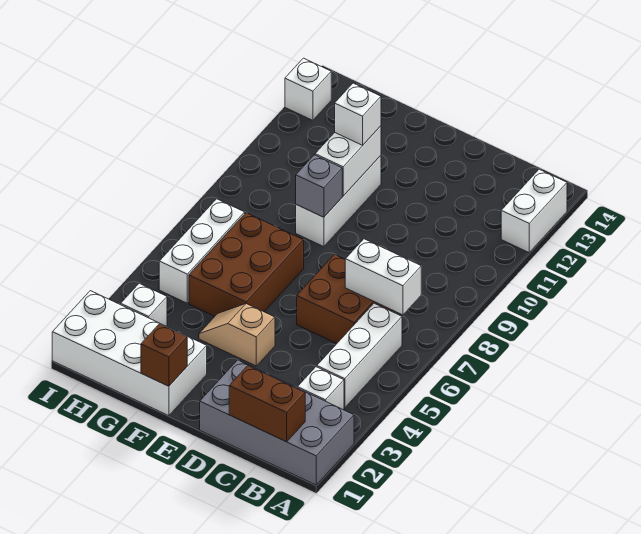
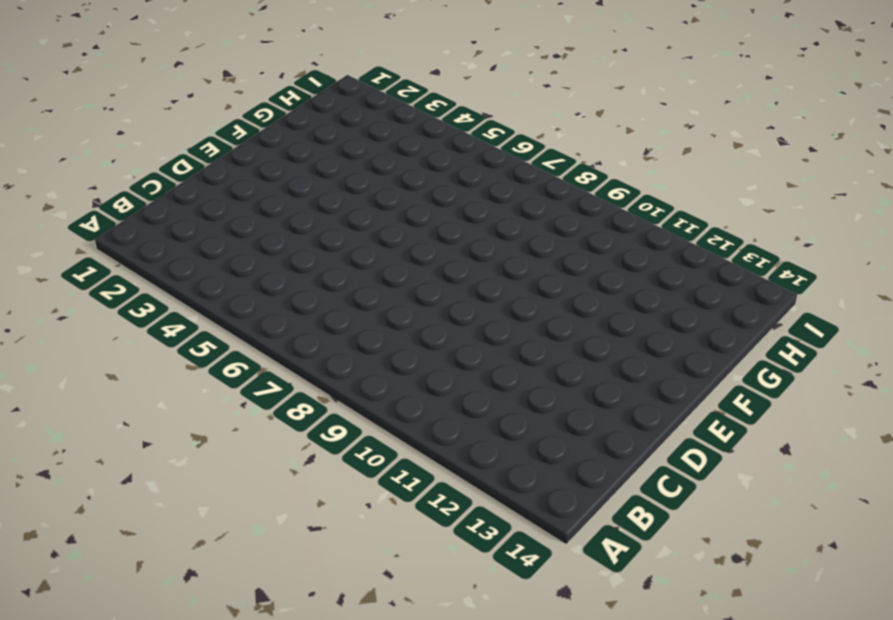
none -> grey 2x4 brick [200,360,354,485]
none -> white 1x2 brick [501,169,567,252]
none -> white 1x1 brick [297,367,344,409]

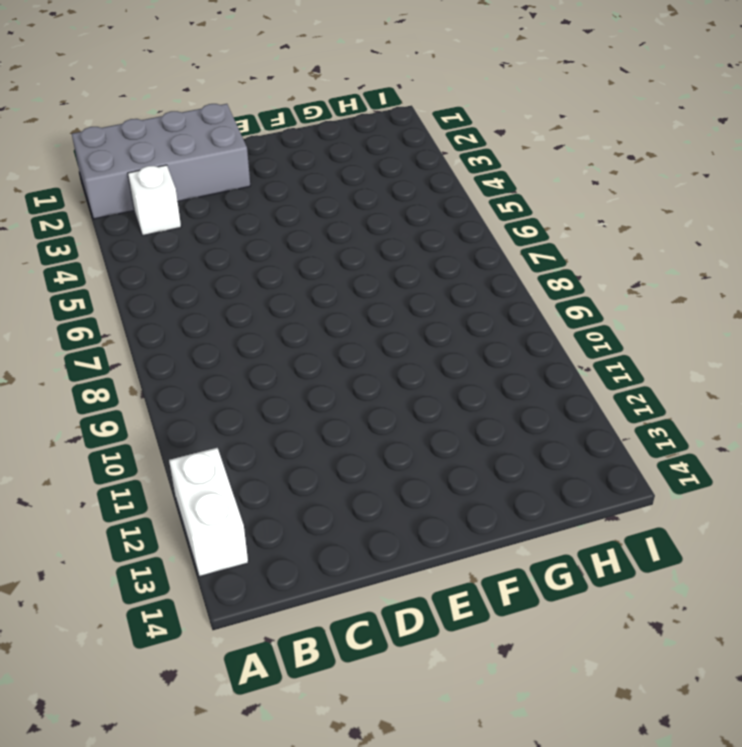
none -> white 1x3 brick [317,303,402,408]
none -> brown 2x2 brick [297,254,392,344]
none -> tan 1x2 slope [199,304,275,366]

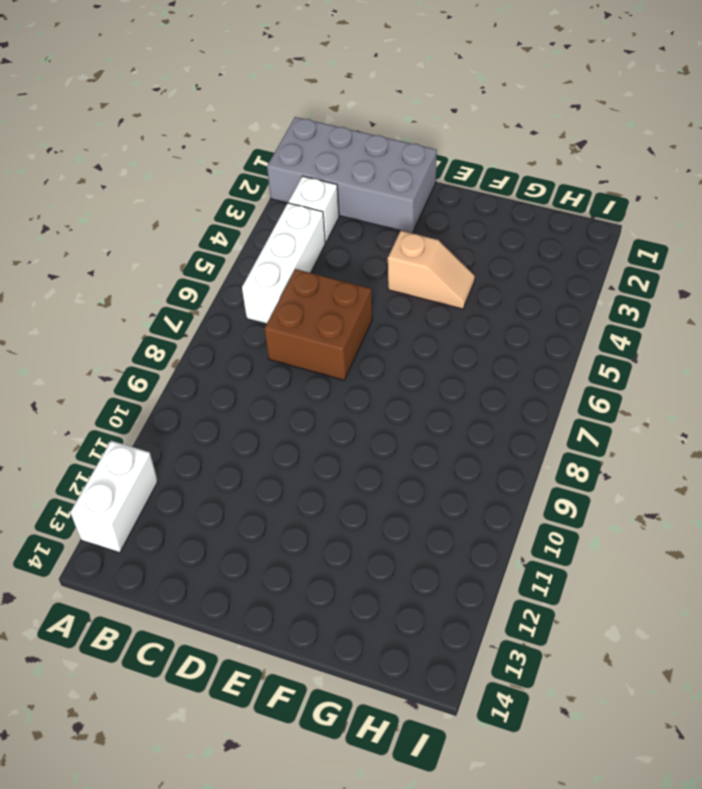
none -> white 2x4 brick [52,291,207,416]
none -> brown 2x3 brick [189,213,304,316]
none -> white 1x3 brick [296,156,381,247]

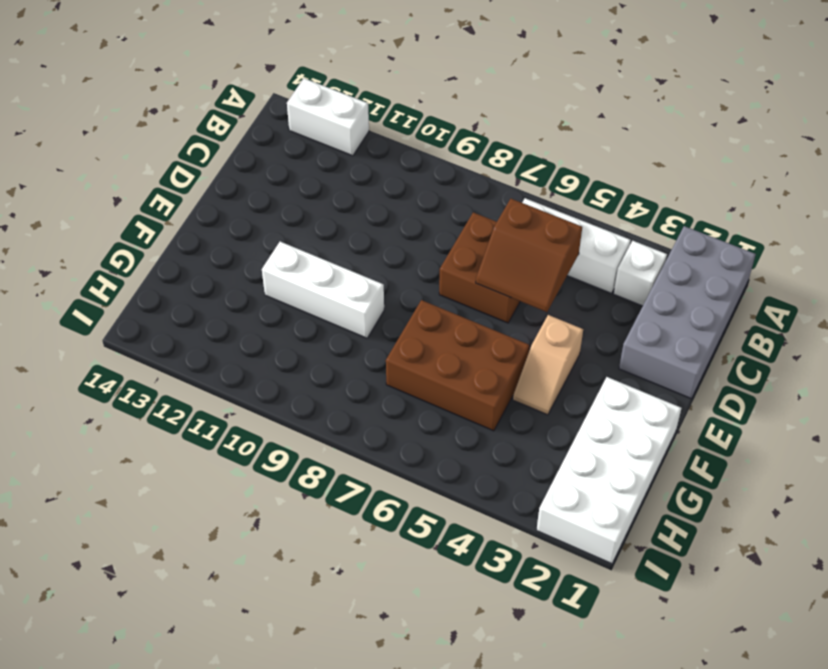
brown 2x2 slope [476,199,582,312] -> none
none -> white 1x1 brick [121,283,167,326]
none -> white 1x3 brick [159,199,245,303]
none -> white 1x1 brick [285,58,331,120]

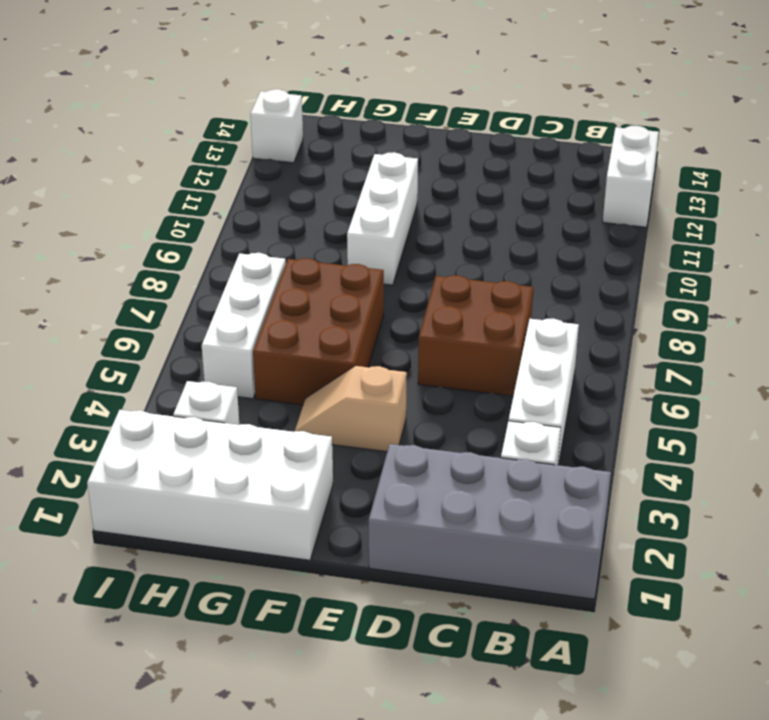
none -> brown 1x2 brick [229,366,305,442]
none -> white 1x2 brick [345,239,421,315]
none -> brown 1x1 brick [141,324,187,386]

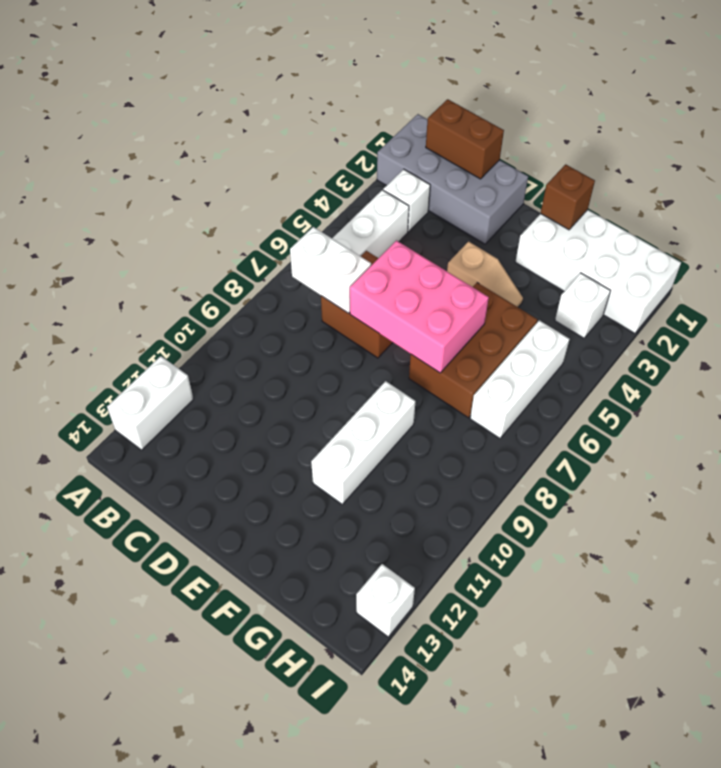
pink 2x3 brick [350,241,489,373] -> none
none -> grey 1x1 brick [296,155,342,217]
none -> white 1x2 brick [315,126,381,196]
none -> white 1x1 brick [335,83,381,145]

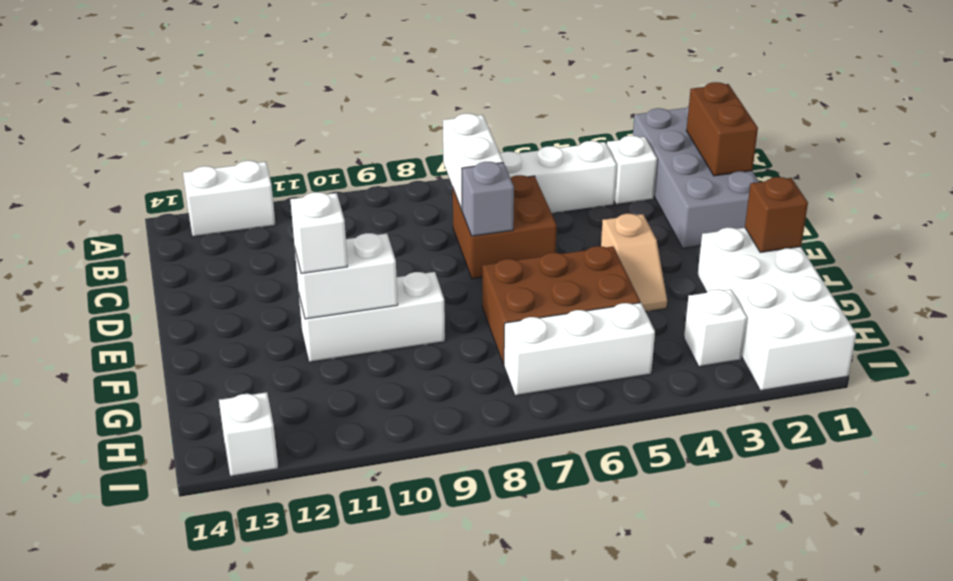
grey 1x1 brick [462,162,514,236] -> grey 1x1 brick moved to [296,155,342,217]

